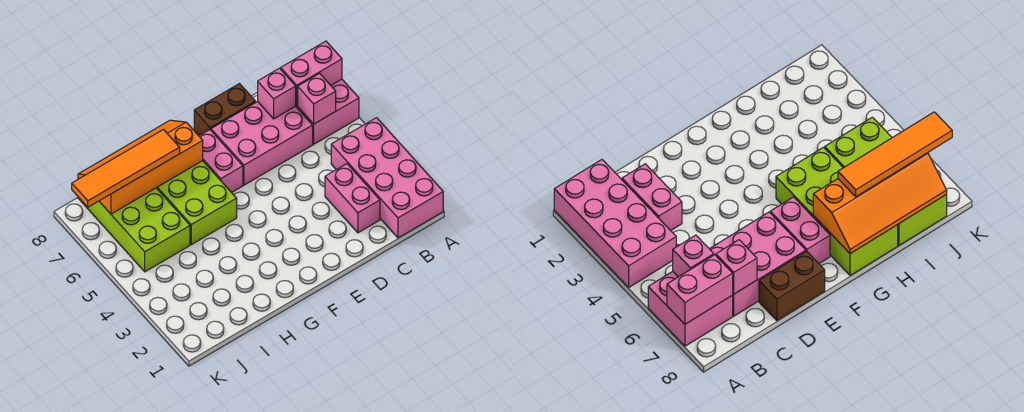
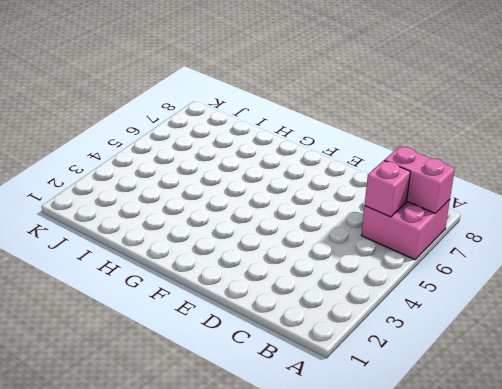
none -> pink 2x4 brick [331,118,443,238]
none -> pink 1x2 brick [325,164,380,233]
none -> pink 2x3 brick [211,101,313,185]

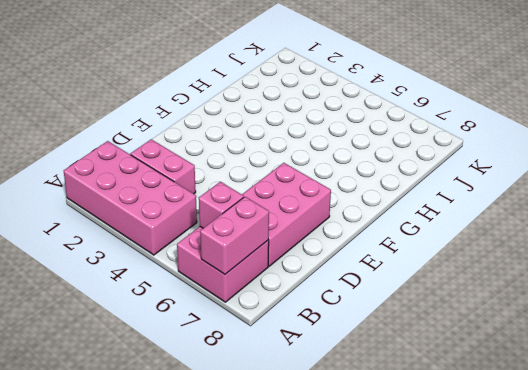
none -> brown 1x2 brick [194,84,256,135]
none -> pink 1x2 brick [199,130,243,193]
none -> lime 2x4 brick [157,161,237,245]

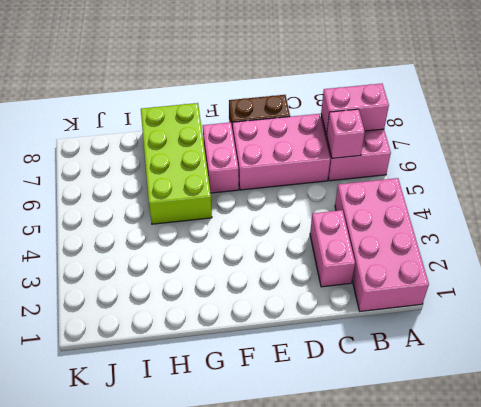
none -> lime 2x4 brick [78,178,190,272]
none -> pink 1x1 brick [258,68,296,119]
none -> orange 2x4 slope [78,120,203,214]

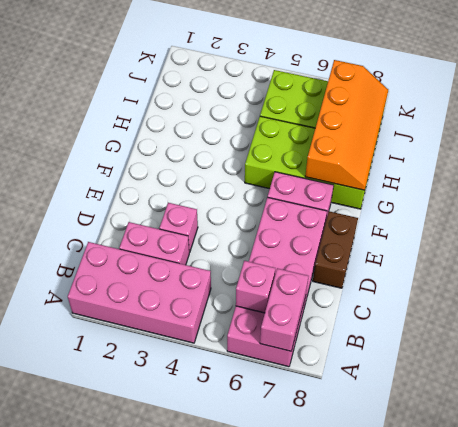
pink 1x1 brick [159,203,198,252] -> pink 1x1 brick moved to [258,68,296,119]
none -> orange 1x4 tile [72,130,180,207]

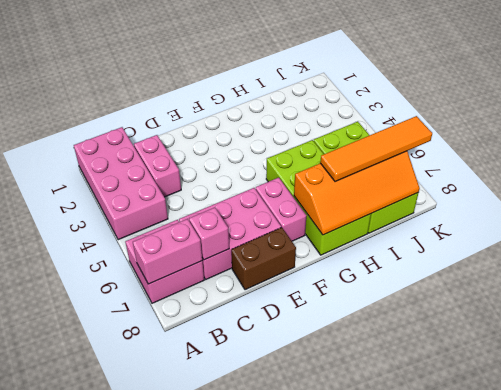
none -> pink 1x1 brick [298,73,336,124]

